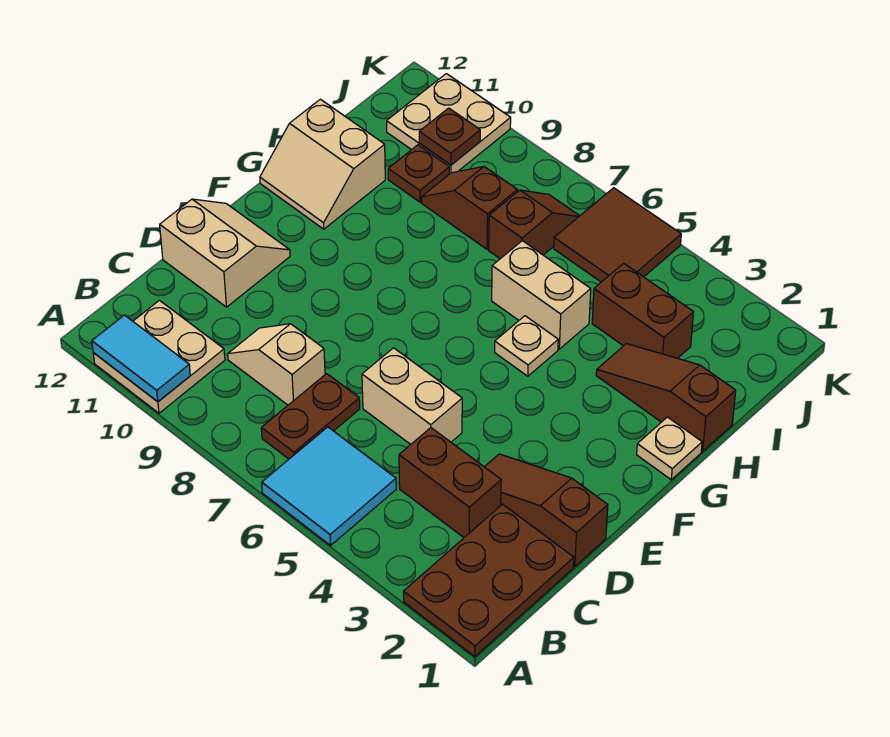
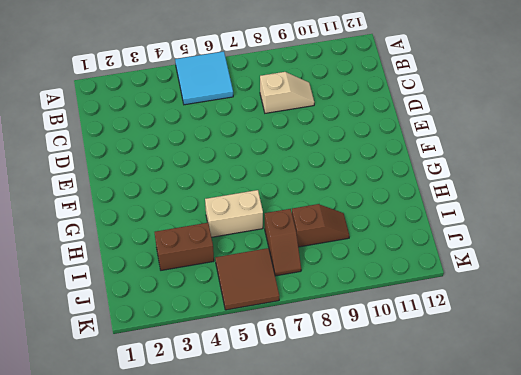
none -> brown 2x3 plate [403,504,574,657]
none -> tan 2x2 plate [93,300,225,413]
none -> brown 1x2 plate [261,374,360,459]

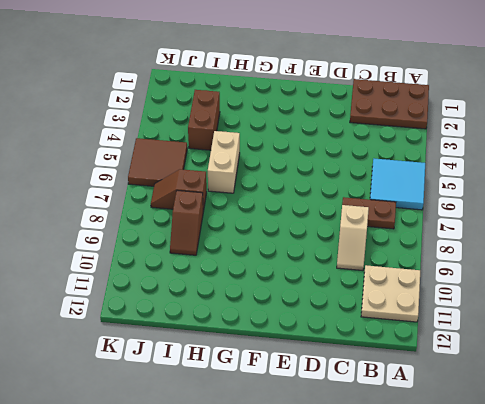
none -> brown 1x2 brick [399,428,501,537]
none -> brown 1x3 slope [485,454,608,567]
none -> tan 1x2 brick [362,348,462,444]

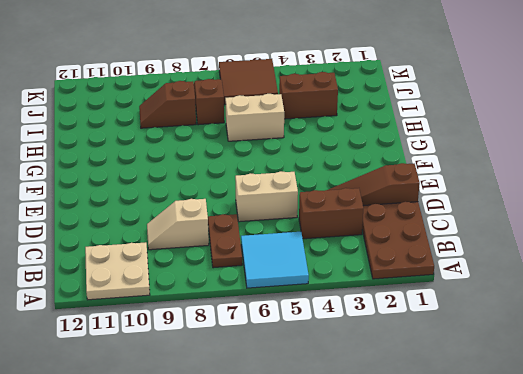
none -> tan 2x2 slope [160,199,290,307]
none -> tan 1x1 plate [637,417,702,480]
none -> tan 1x1 plate [495,316,558,376]

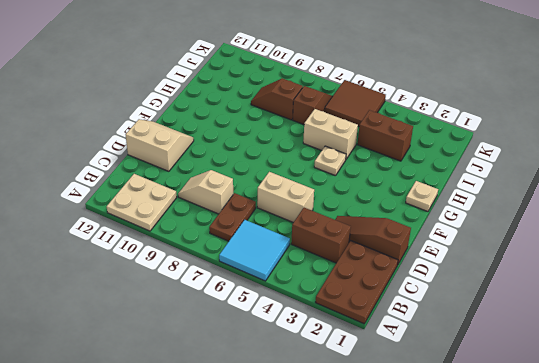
none -> tan 2x2 slope [260,99,385,229]
none -> brown 1x3 slope [596,344,736,451]
none -> brown 1x1 plate [388,145,449,202]

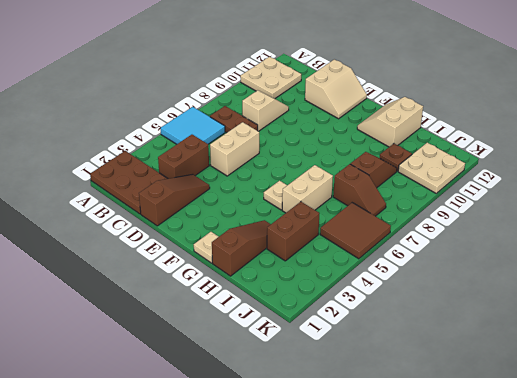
none -> cyan 1x2 tile [92,315,190,402]
none -> brown 1x1 plate [419,108,480,165]

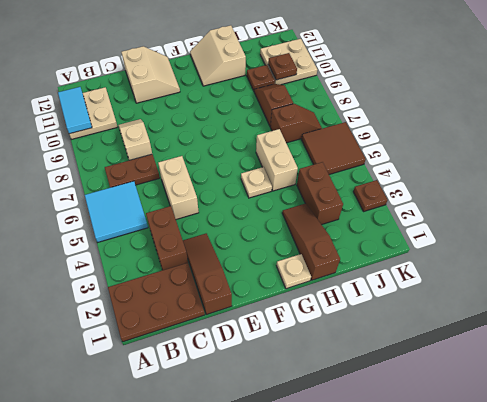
brown 1x1 plate [353,180,388,211] -> none

